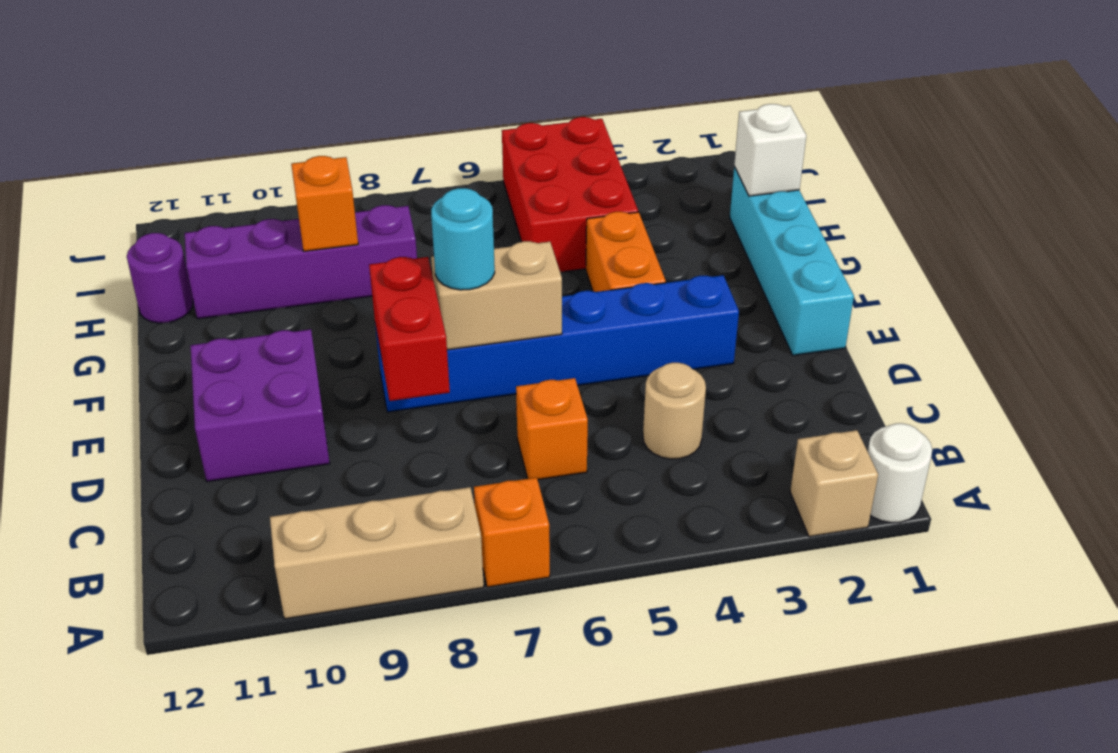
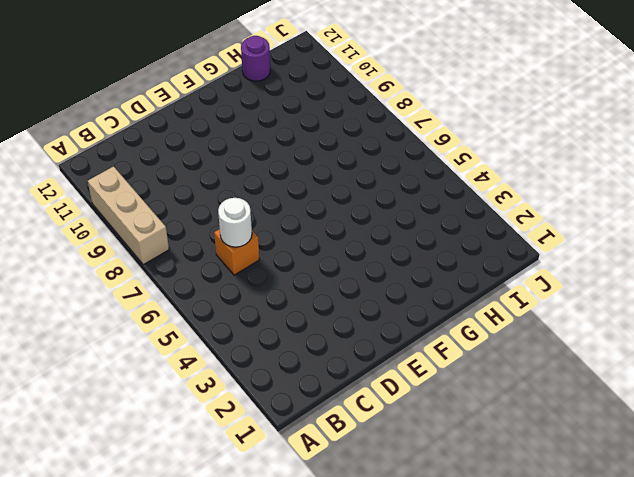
white 1x1 round brick [218,198,252,247] -> white 1x1 round brick moved to [868,423,932,523]
none -> tan 1x1 brick [790,430,878,537]
none -> orange 1x1 brick [474,477,550,587]
none -> tan 1x1 round brick [643,363,706,459]

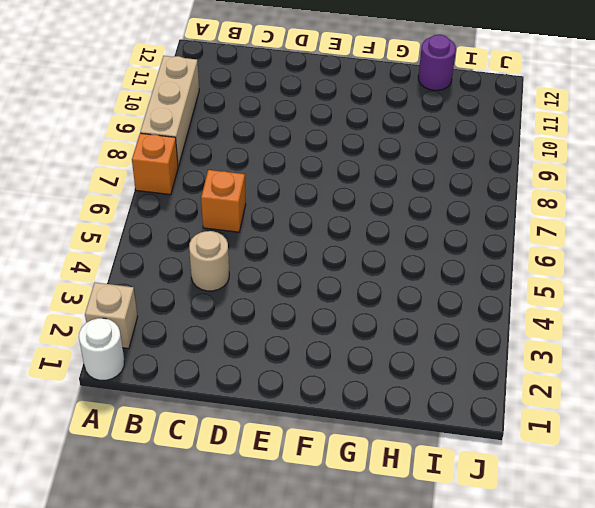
none -> purple 2x2 brick [190,329,330,481]
none -> cyan 1x4 brick [730,167,854,355]
none -> blue 1x6 brick [375,275,739,412]

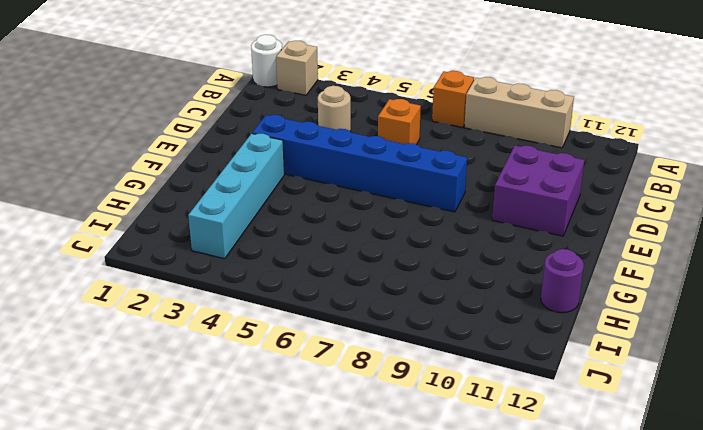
cyan 1x4 brick [188,134,284,259] -> cyan 1x4 brick moved to [730,167,854,355]
none -> orange 1x2 brick [586,212,666,292]
none -> red 2x3 brick [502,117,638,272]
none -> purple 1x4 brick [185,205,417,319]

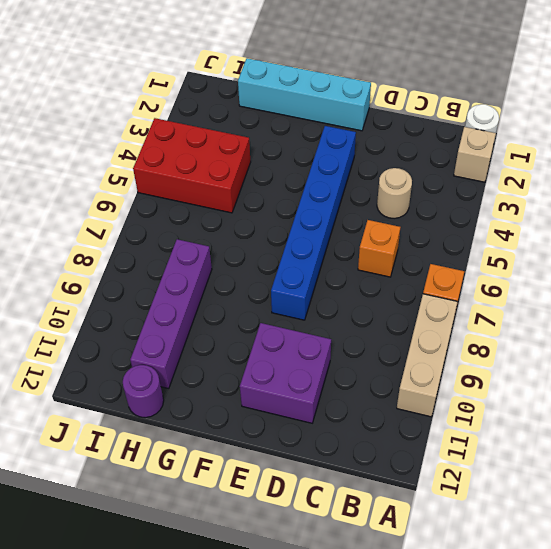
none -> orange 1x2 brick [586,212,666,292]
none -> red 1x2 brick [369,257,450,401]
none -> tan 1x2 brick [431,241,562,350]

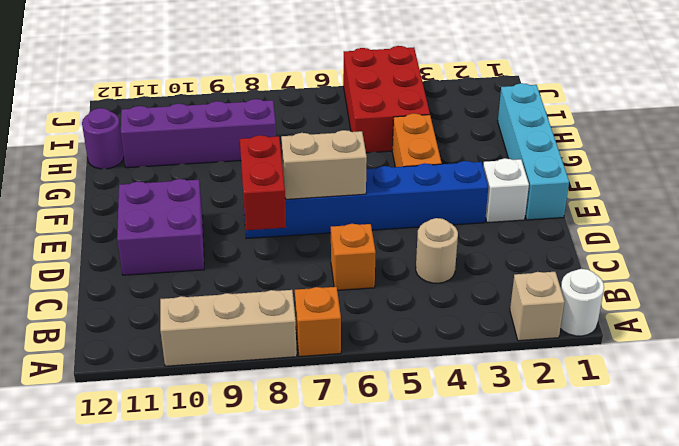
white 1x1 brick [483,158,529,223] -> white 1x1 brick moved to [734,104,806,196]
none -> orange 1x1 brick [291,156,358,251]
none -> cyan 1x1 round brick [431,188,495,290]

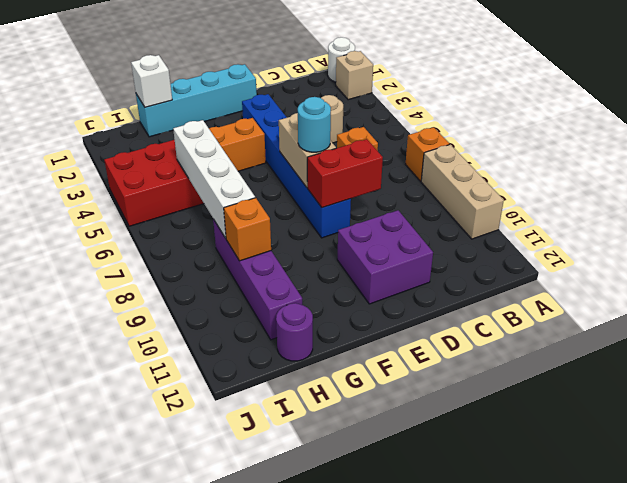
white 1x4 brick [173,120,255,238] -> none

